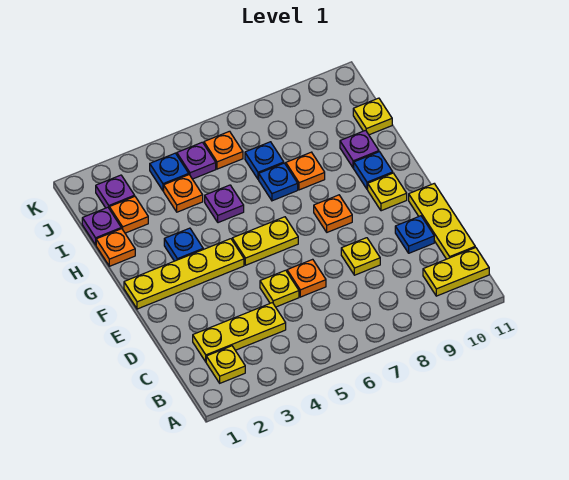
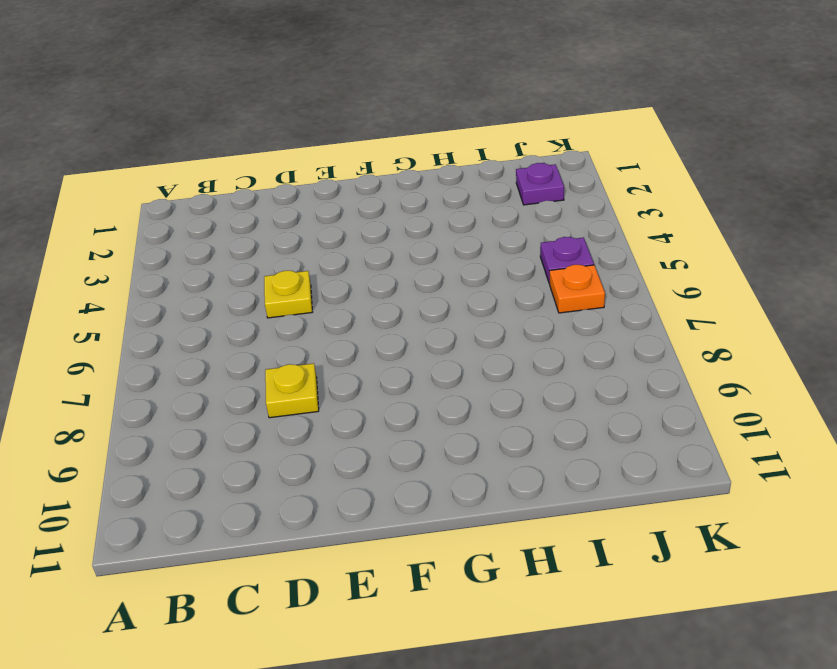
none -> yellow 1x1 plate [206,346,245,383]
none -> yellow 1x2 plate [423,247,489,296]
none -> yellow 1x3 plate [193,303,286,362]

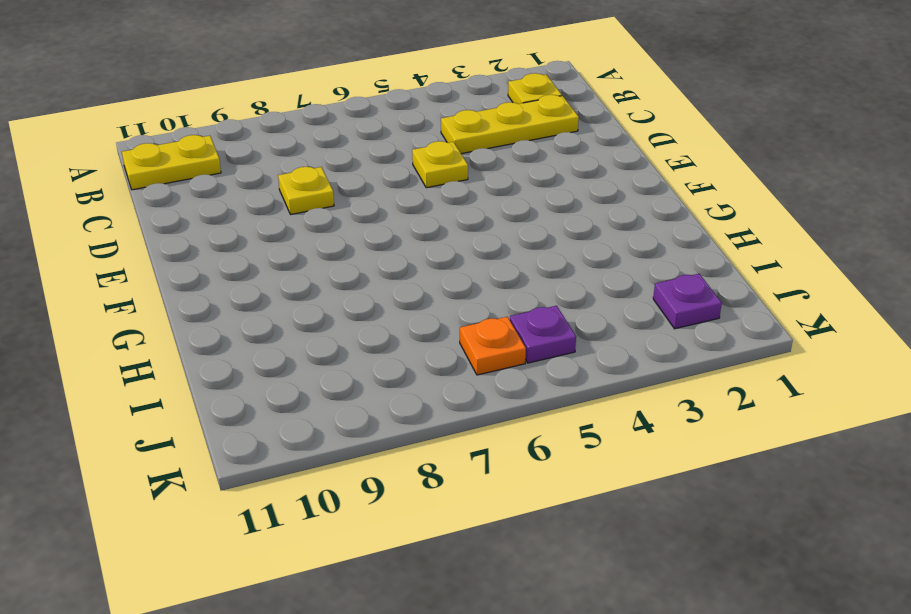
none -> yellow 1x3 plate [409,184,475,259]
none -> orange 1x1 plate [287,259,326,297]
none -> blue 1x1 plate [395,216,434,253]

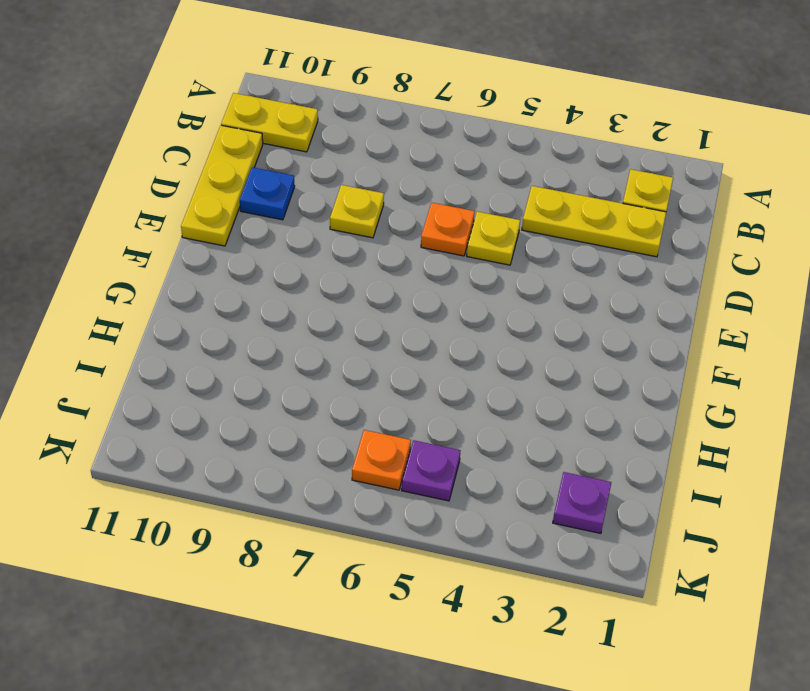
none -> yellow 1x4 plate [124,239,244,309]
none -> yellow 1x2 plate [232,217,298,265]
none -> orange 1x1 plate [314,195,352,232]

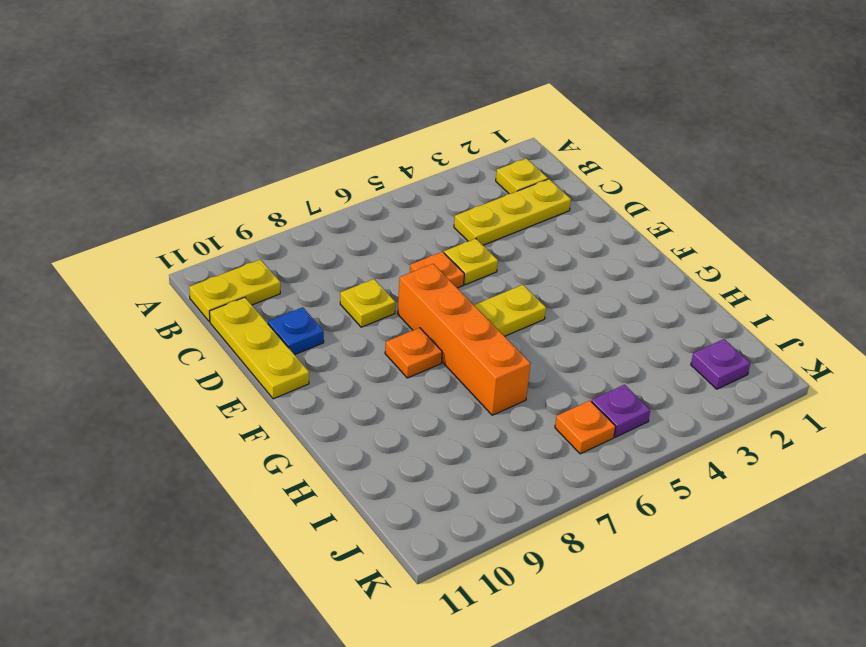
orange 1x4 brick [398,264,531,415] -> blue 1x1 plate [259,163,298,201]
none -> yellow 1x4 plate [124,239,244,309]
none -> yellow 1x1 plate [368,173,407,211]
none -> blue 1x1 plate [164,228,203,261]

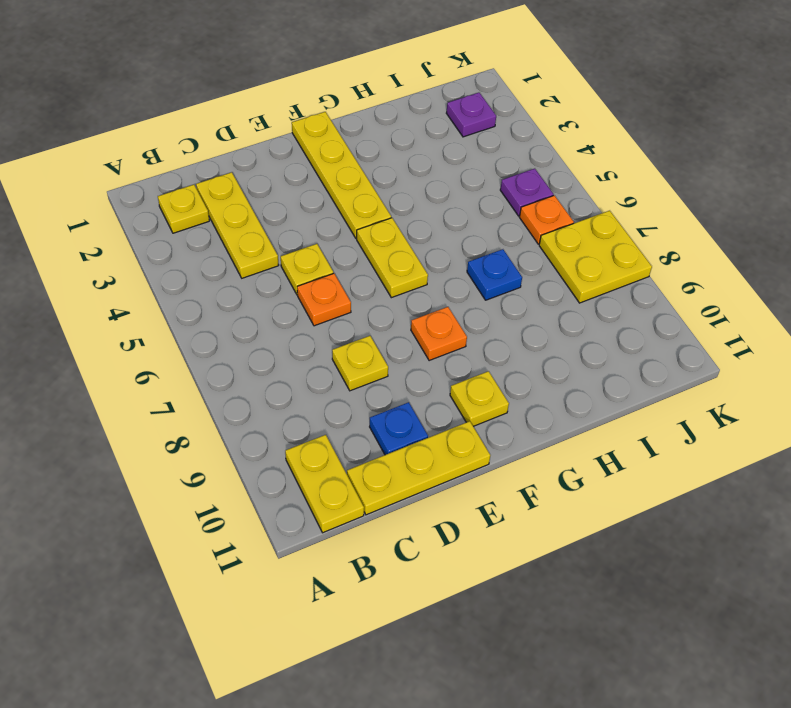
yellow 2x2 plate [539,211,652,303] -> none
none -> blue 1x1 plate [164,228,203,261]
none -> blue 1x1 plate [354,152,393,189]
none -> orange 1x1 plate [96,229,135,266]

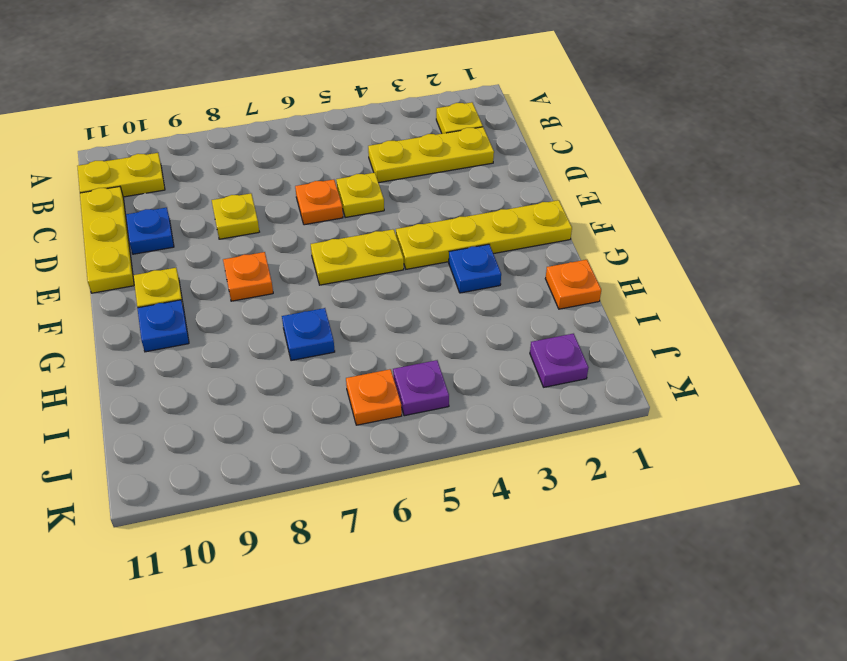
none -> purple 1x1 plate [205,185,244,223]
none -> orange 1x1 plate [286,152,325,190]
none -> purple 1x1 plate [340,130,379,168]

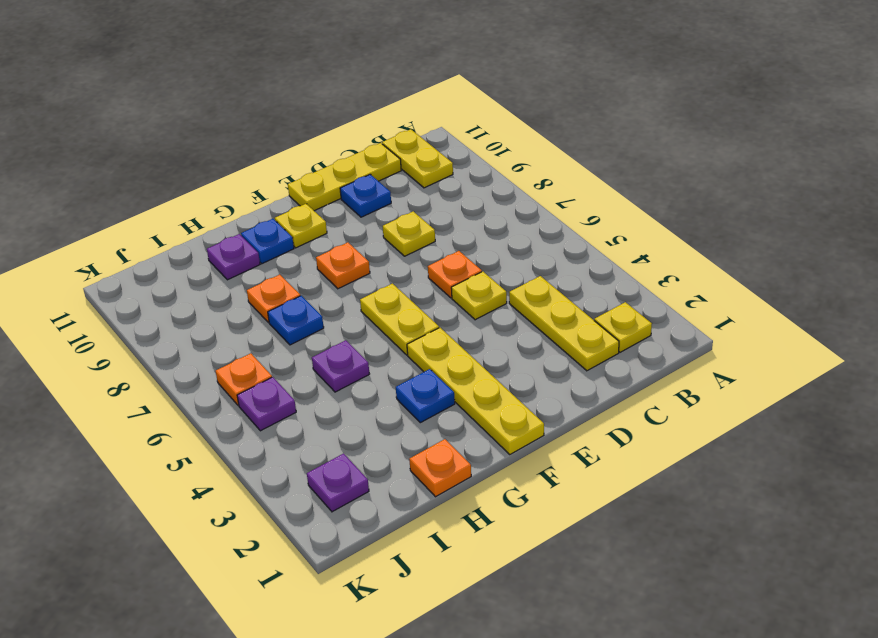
none -> purple 1x1 plate [82,207,121,245]
none -> orange 1x1 plate [109,197,148,233]
none -> orange 1x1 plate [164,175,203,212]

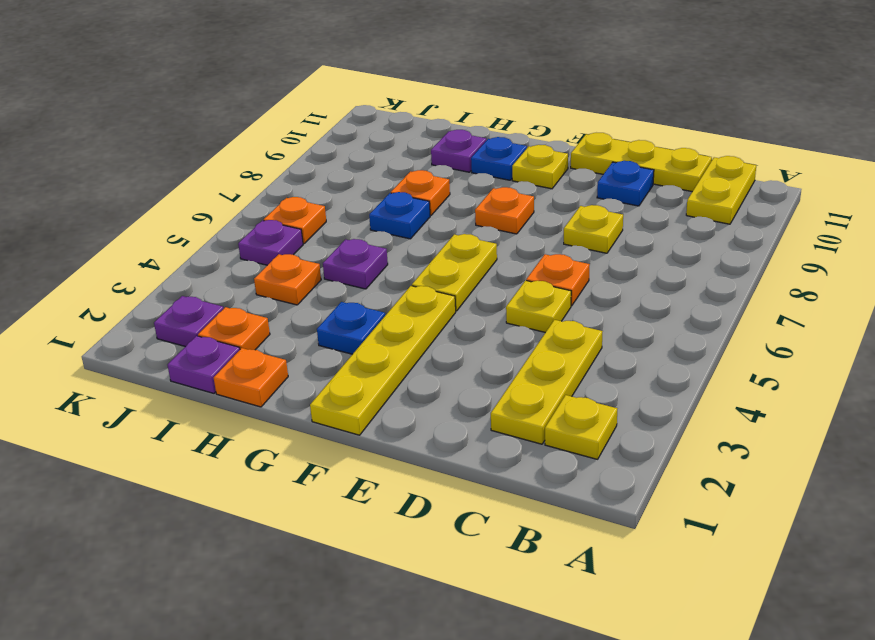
none -> blue 1x1 plate [245,142,284,179]
none -> yellow 1x1 plate [353,98,392,135]
none -> blue 1x1 plate [150,153,189,191]

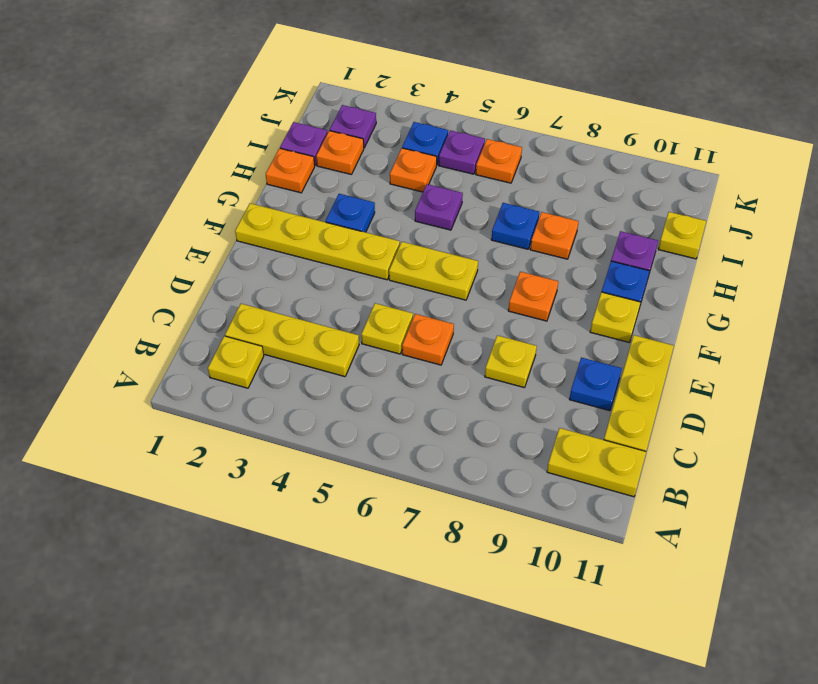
none -> blue 1x1 plate [245,142,284,179]

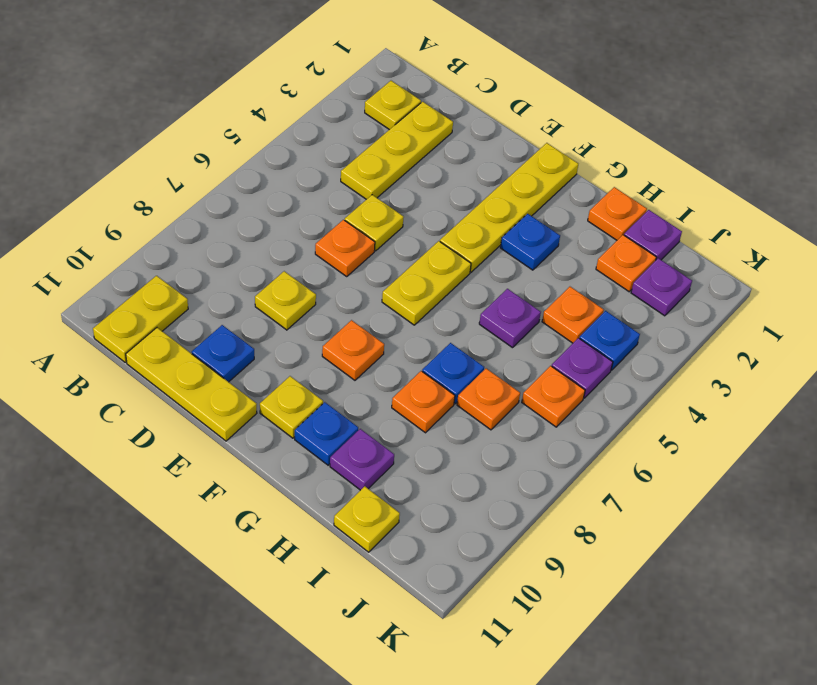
orange 1x1 plate [457,368,520,430] -> blue 1x1 plate [245,142,284,179]

